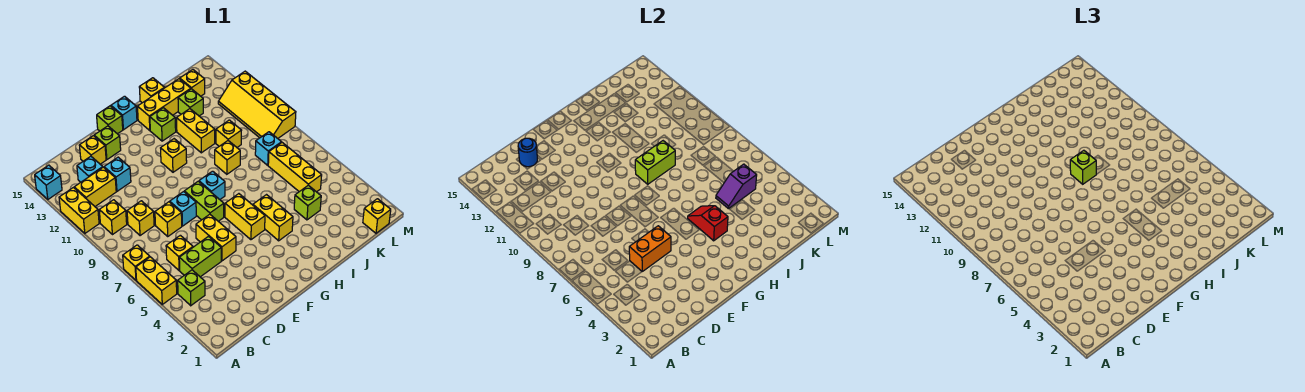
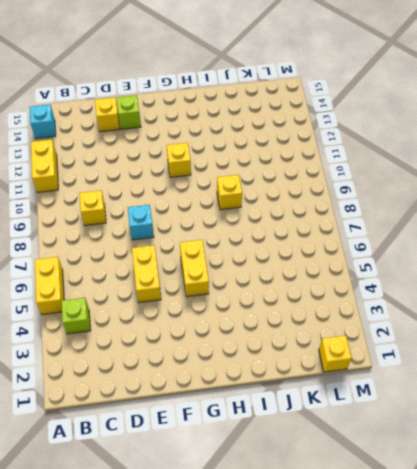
none -> yellow 1x1 brick [123,245,150,280]
none -> yellow 1x1 brick [99,200,127,235]
none -> yellow 1x2 brick [74,167,116,206]
none -> lime 1x2 brick [179,237,221,277]

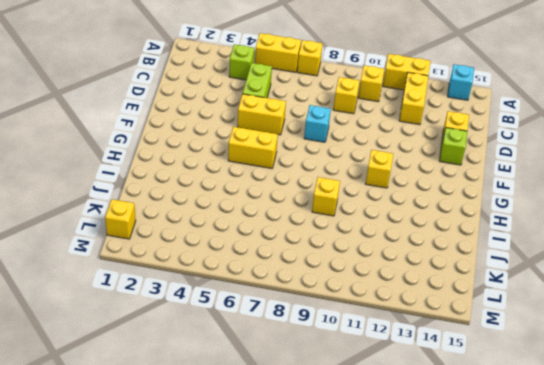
none -> yellow 1x1 brick [166,235,193,271]
none -> cyan 1x1 brick [77,156,103,182]
none -> yellow 1x1 brick [155,202,182,236]
none -> cyan 1x1 brick [104,157,131,191]

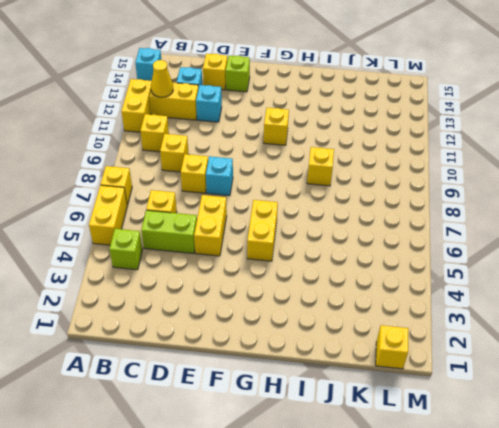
yellow 1x1 cone [151,60,173,97] -> none
none -> lime 1x2 brick [184,181,224,221]
none -> lime 1x1 brick [97,106,123,134]
none -> cyan 1x1 brick [199,171,225,199]
none -> cyan 1x1 brick [111,96,137,130]

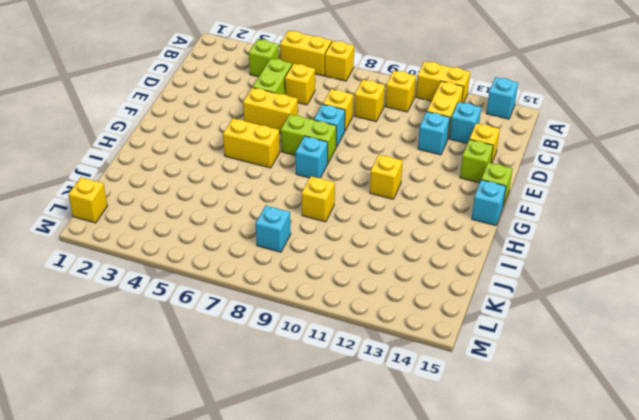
none -> yellow 1x2 brick [253,195,293,241]
none -> lime 1x1 brick [150,108,176,141]
none -> yellow 1x3 brick [137,79,191,131]
none -> yellow 1x2 brick [177,109,215,153]

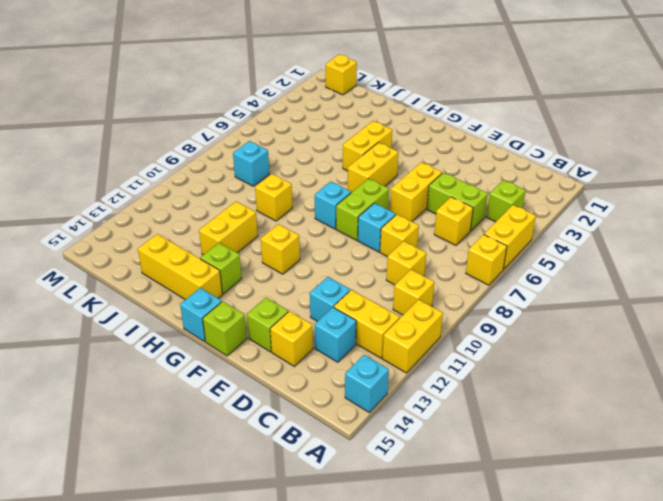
none -> yellow 1x1 brick [139,78,164,103]
none -> lime 1x1 brick [294,185,321,220]
none -> yellow 1x1 brick [216,120,242,147]
none -> lime 1x1 brick [178,89,203,116]

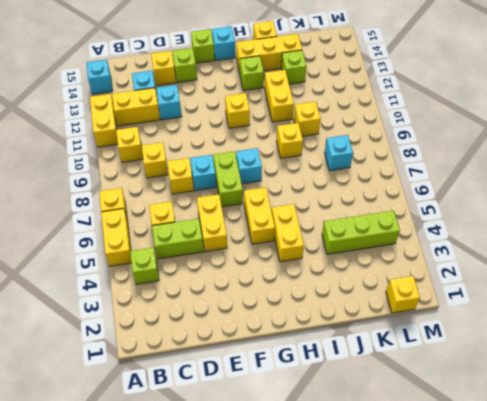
lime 1x3 brick [322,211,400,254] -> lime 1x1 brick [294,185,321,220]
none -> yellow 1x3 brick [268,143,322,192]
none -> yellow 1x1 brick [180,70,205,96]
none -> yellow 2x4 slope [218,71,296,138]
none -> orange 1x2 brick [629,226,671,271]

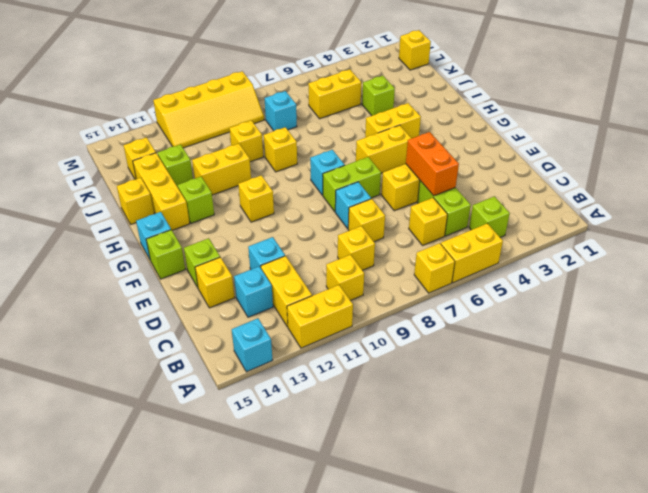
yellow 1x2 brick [308,69,361,119] -> yellow 1x3 brick [268,143,322,192]
none -> blue 1x1 round brick [518,138,537,167]
none -> red 1x2 slope [688,206,728,241]
none -> lime 1x2 brick [635,141,675,184]
none -> purple 1x2 slope [716,164,757,209]

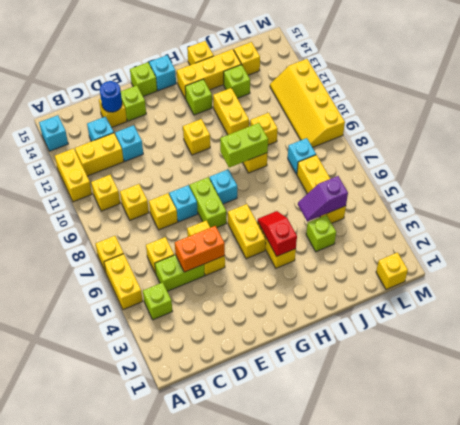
none -> lime 1x1 brick [1070,150,1096,184]

